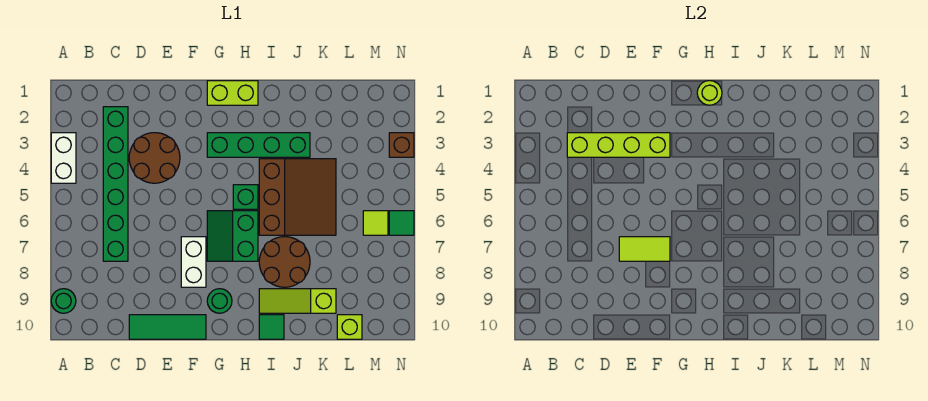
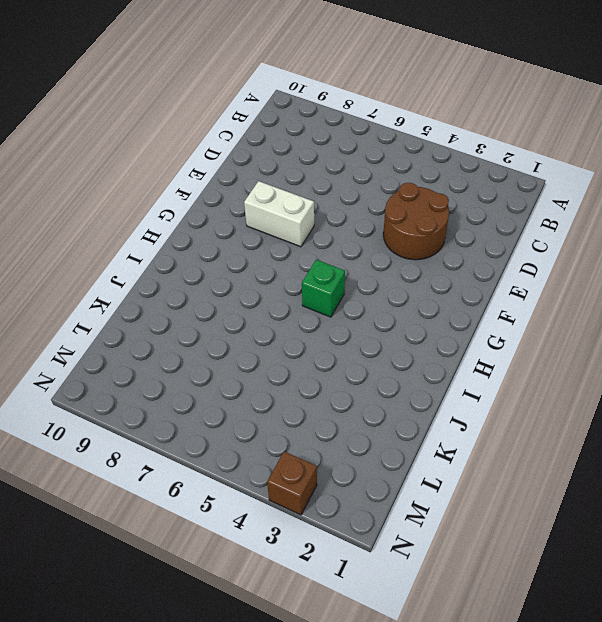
none -> white 1x2 brick [51,133,76,183]
none -> green 1x1 round brick [51,289,76,313]
none -> green 1x6 brick [103,107,128,261]

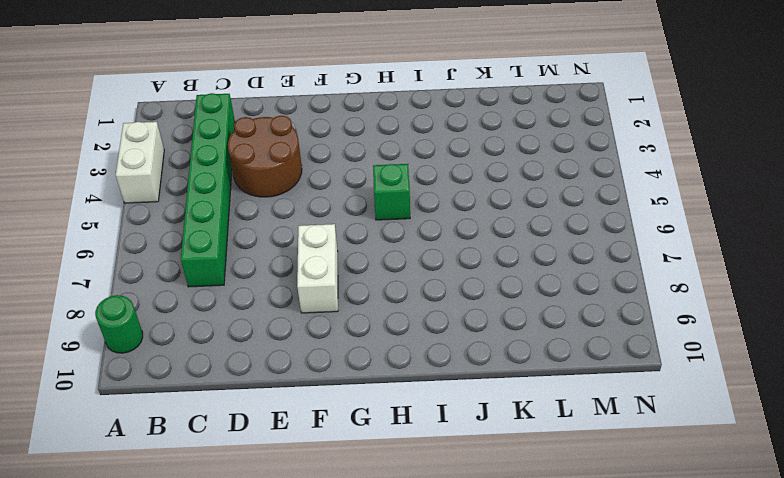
none -> green 1x3 tile [129,315,206,339]
none -> lime 1x2 brick [207,81,258,105]
none -> green 1x4 brick [207,133,310,157]

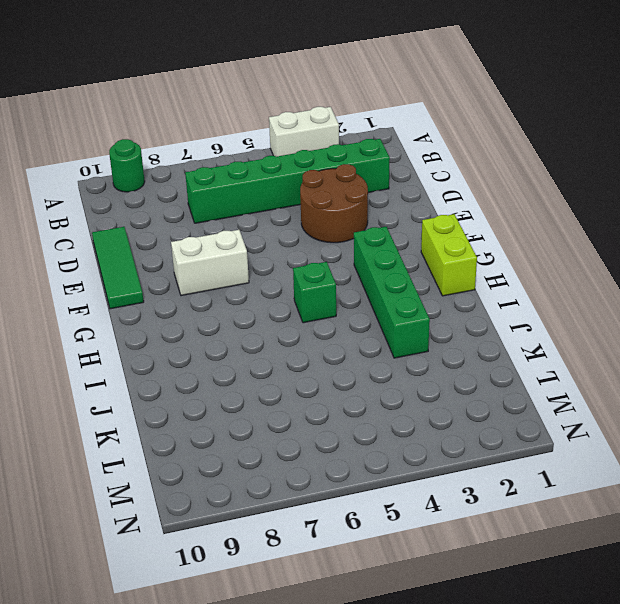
none -> green 2x2 slope [207,211,258,261]
none -> green 1x1 round brick [207,289,232,313]
none -> brown 3x3 slope [259,159,336,235]

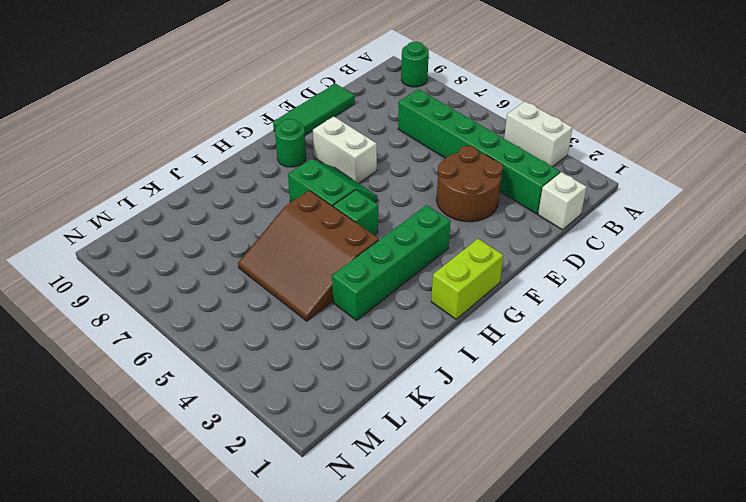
white 1x1 brick [538,172,587,230] -> none
none -> brown 2x2 round brick [259,237,310,287]
none -> lime 1x3 slope [259,289,336,313]
none -> green 1x1 tile [259,315,284,339]

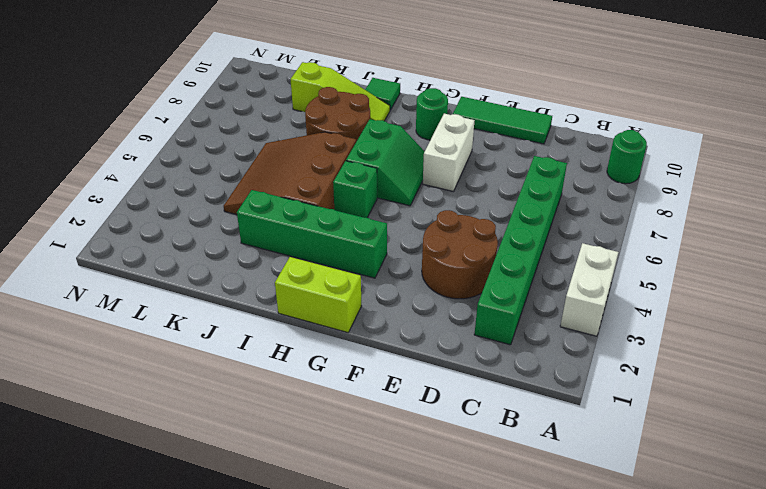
none -> lime 1x1 brick [337,315,362,339]
none -> lime 1x1 tile [363,211,388,235]
none -> brown 1x1 brick [389,133,414,157]

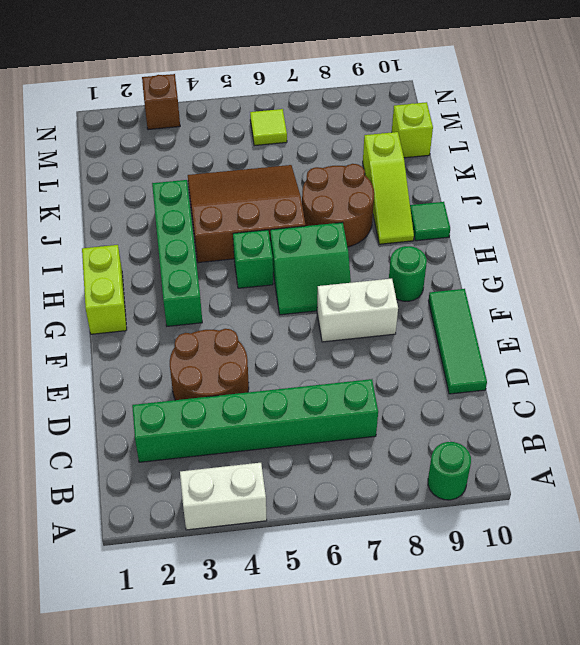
none -> green 1x1 tile [389,211,414,235]
none -> lime 1x4 brick [567,133,670,157]
none -> lime 1x2 tile [619,237,670,261]

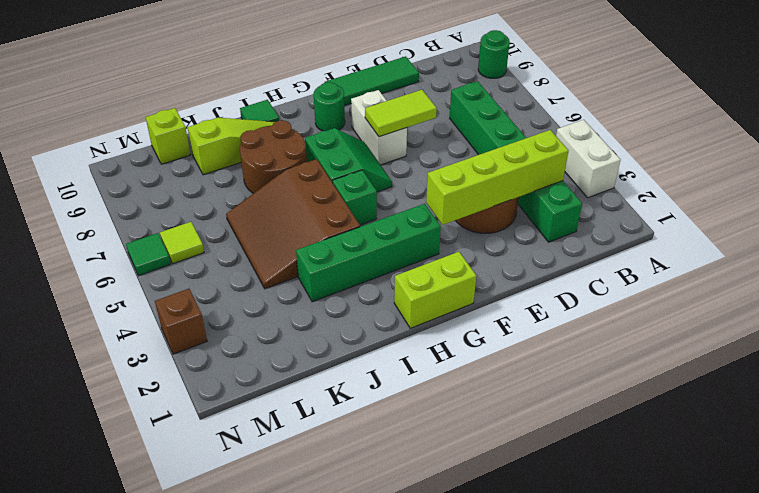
none -> lime 1x1 round brick [697,81,722,105]

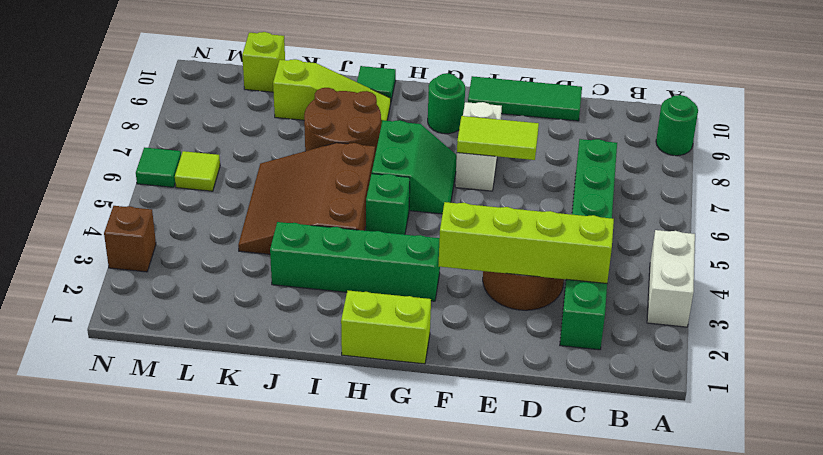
none -> lime 1x1 round brick [697,81,722,105]

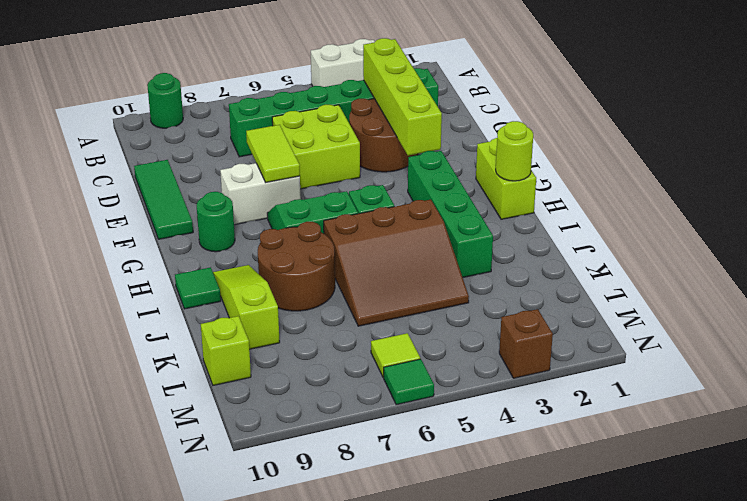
lime 2x2 brick [272,105,360,189] -> none

